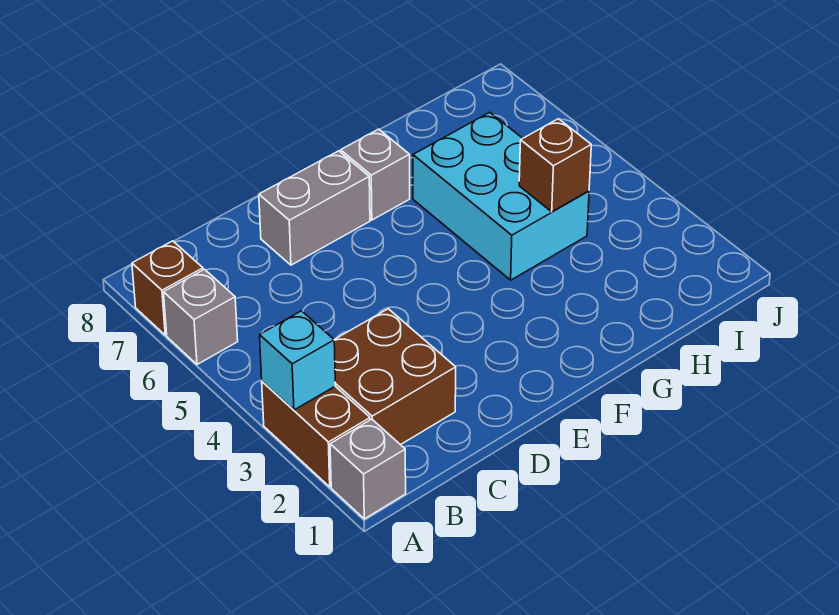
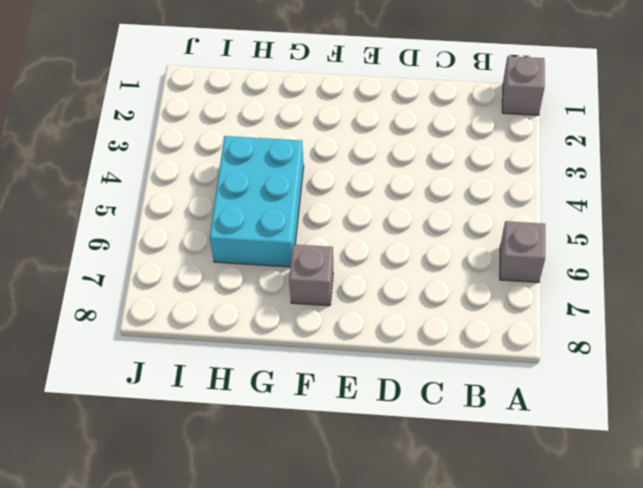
none -> brown 1x2 brick [262,382,370,487]
none -> brown 1x1 brick [132,241,203,335]

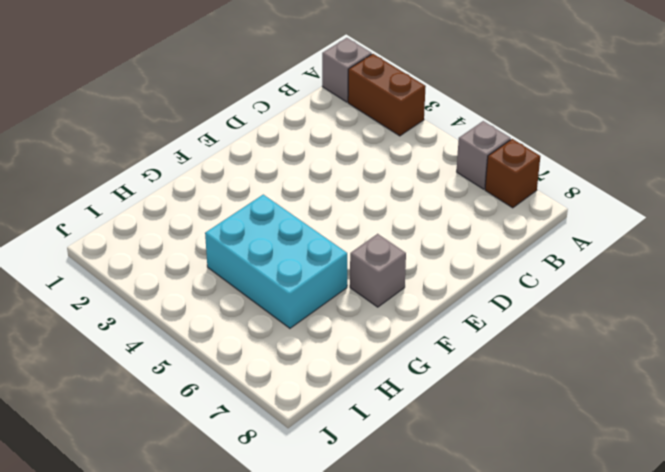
none -> brown 2x2 brick [334,309,456,445]
none -> grey 1x2 brick [259,151,370,265]

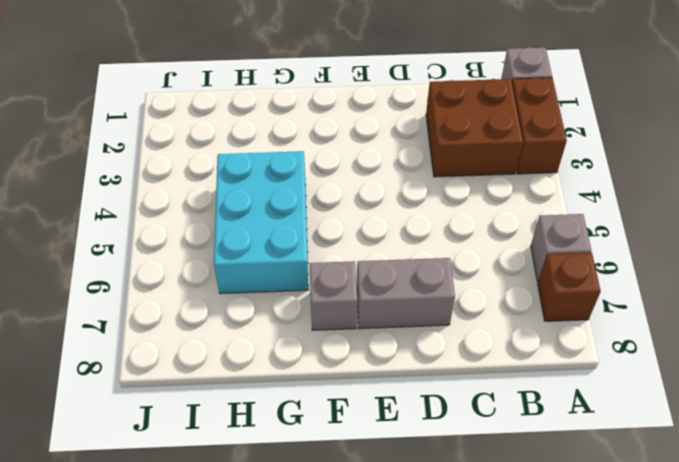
none -> cyan 1x1 brick [260,311,335,410]
none -> brown 1x1 brick [519,119,591,212]

